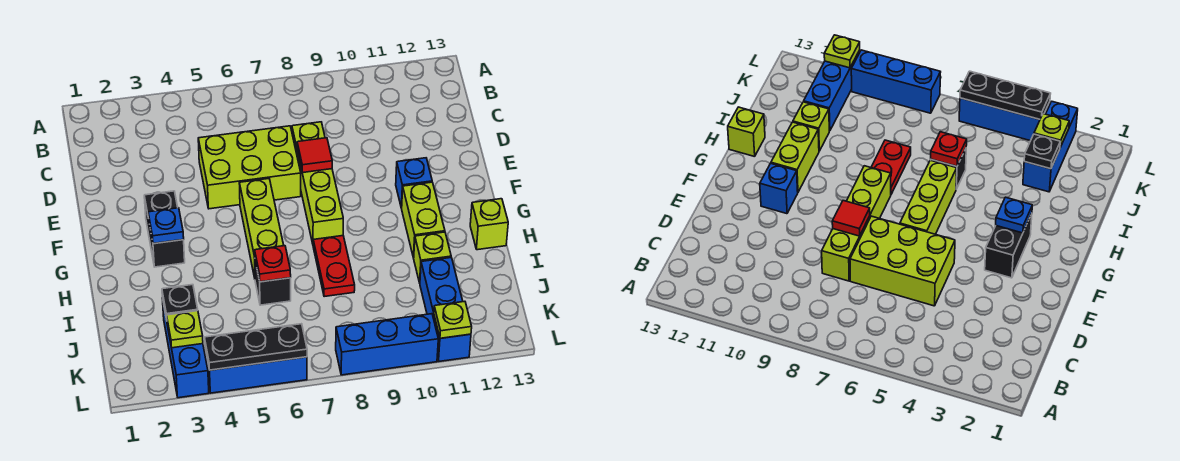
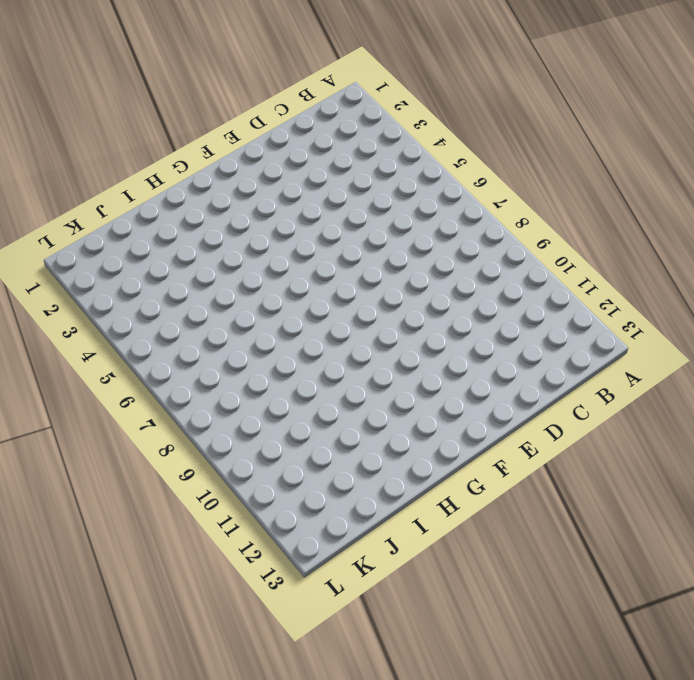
none -> lime 2x3 brick [198,126,301,209]
none -> lime 1x4 brick [292,122,343,244]
none -> black 1x2 brick [144,191,185,267]

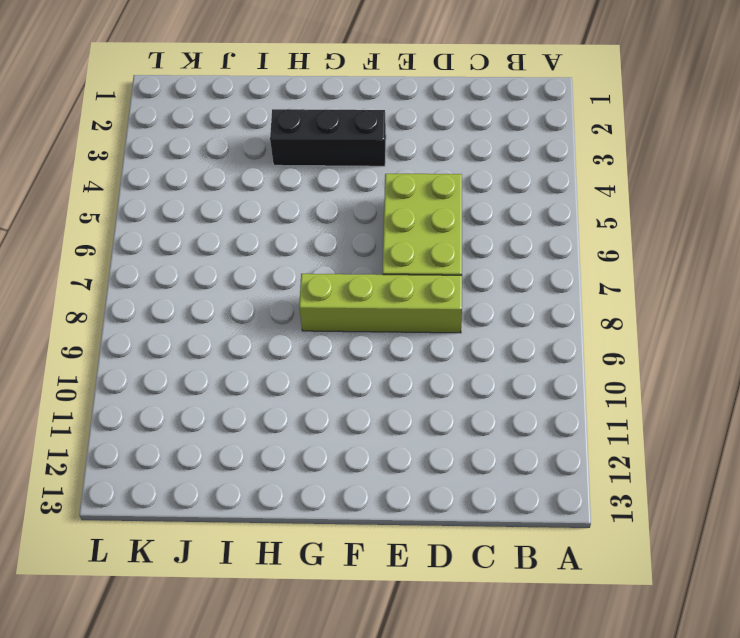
black 1x3 brick [270,109,386,166] -> black 1x2 brick [144,191,185,267]
none -> lime 1x3 brick [239,179,284,278]
none -> blue 1x1 brick [396,158,432,208]
none -> lime 1x2 brick [402,182,445,258]

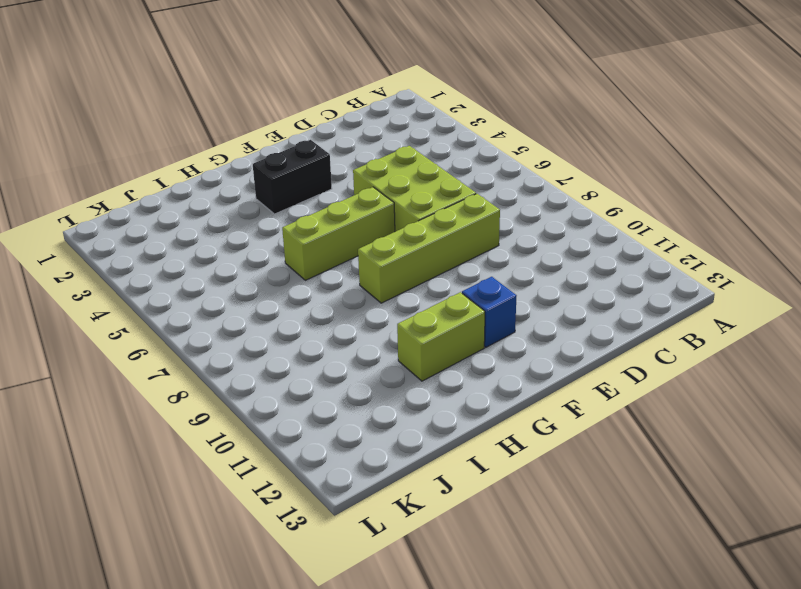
none -> red 1x2 plate [313,236,355,297]
none -> lime 1x1 brick [470,199,508,250]
none -> black 1x1 brick [255,261,291,305]

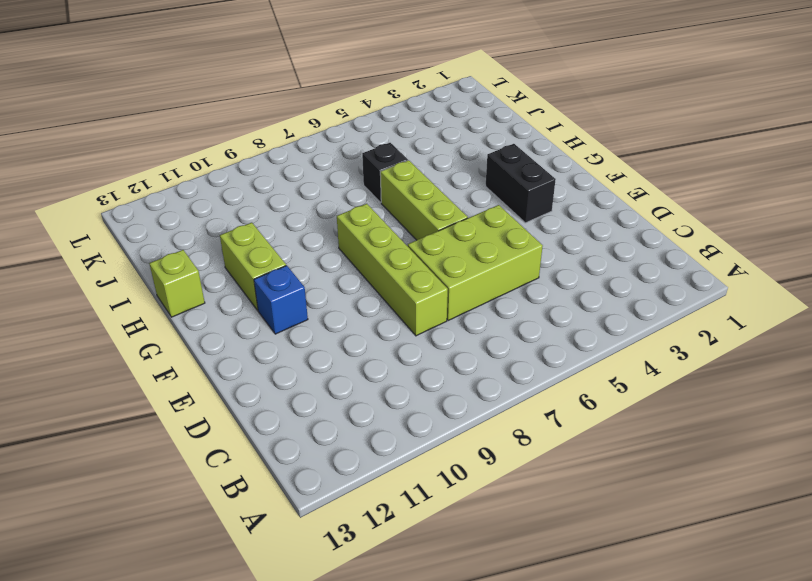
none -> red 1x2 plate [313,236,355,297]
none -> lime 1x1 brick [414,232,451,283]
none -> blue 1x3 brick [162,298,209,398]

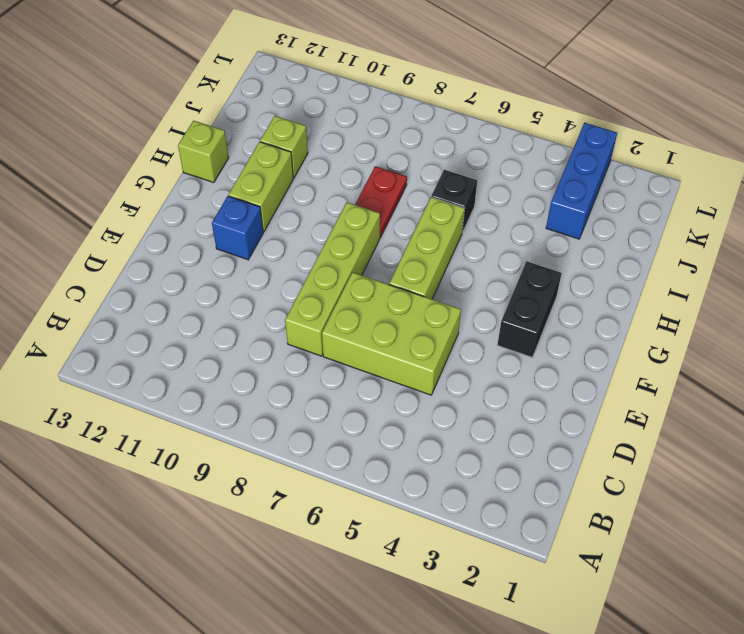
none -> blue 1x3 brick [420,257,471,361]
none -> blue 1x3 brick [205,349,307,393]
none -> blue 1x3 brick [336,314,438,375]

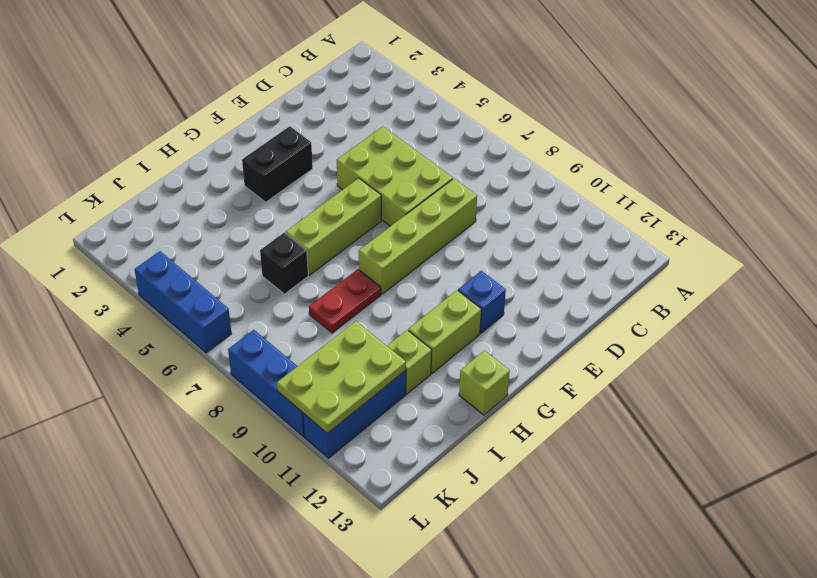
lime 2x3 plate [277,321,406,433] -> lime 1x1 plate [434,301,472,338]
none -> blue 1x3 brick [162,298,209,398]
none -> red 1x1 tile [297,138,332,173]
none -> blue 1x1 plate [148,208,184,244]

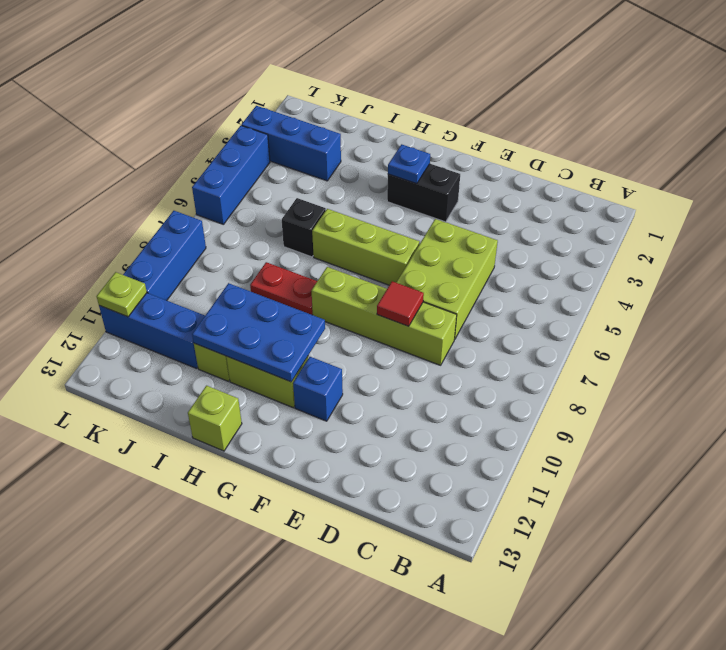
blue 2x3 plate [192,283,325,382] -> none
none -> red 1x1 plate [254,246,291,282]
none -> black 1x1 plate [162,285,198,319]
none -> lime 1x1 plate [167,311,203,348]

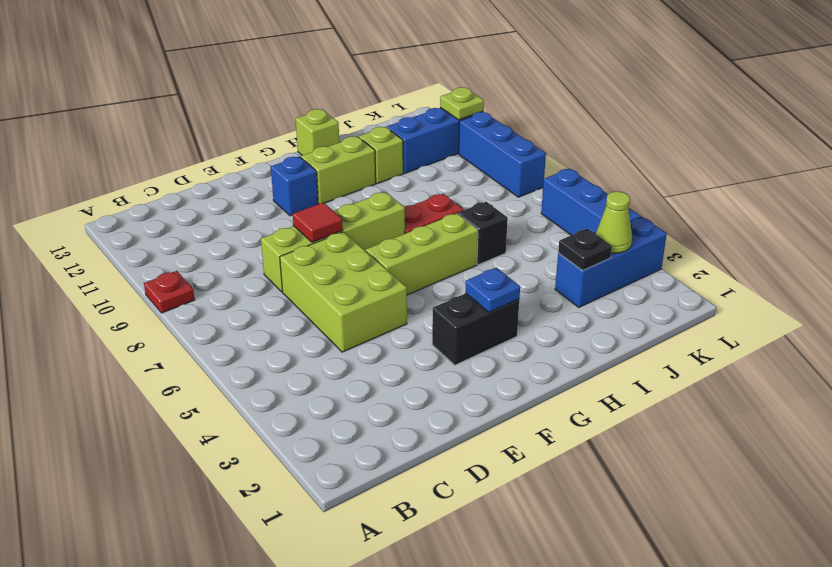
red 1x1 plate [144,271,195,313] -> red 1x1 plate moved to [254,246,291,282]
lime 1x1 cone [596,191,632,253] -> lime 1x1 plate [167,311,203,348]
none -> black 1x3 plate [204,324,307,370]

